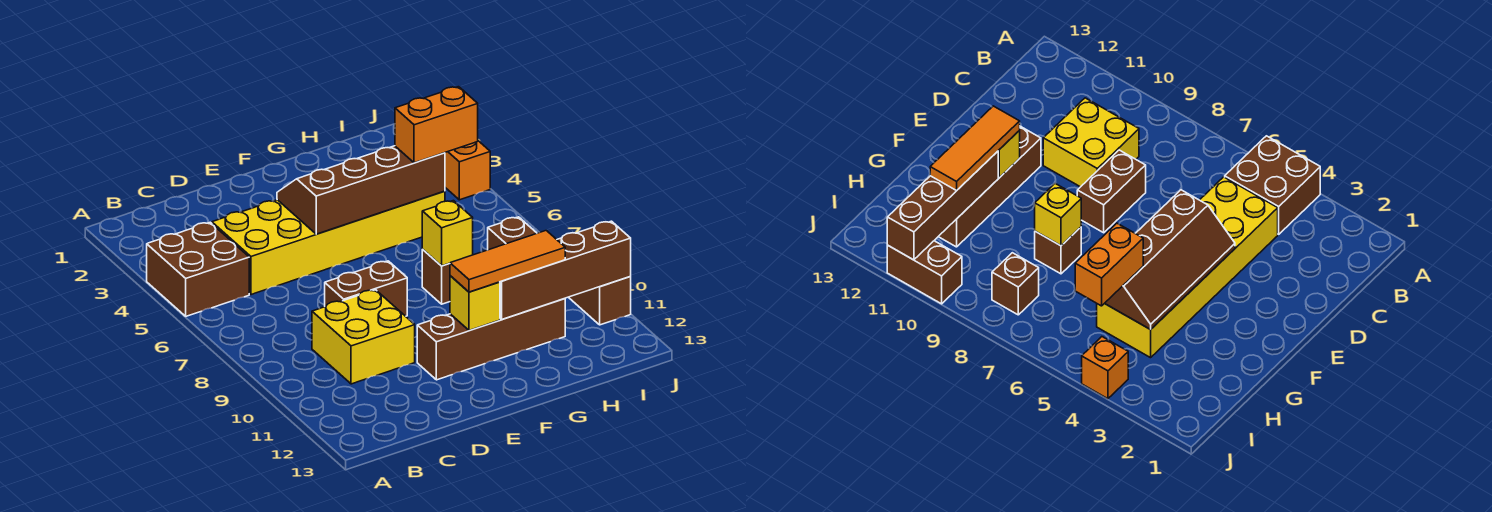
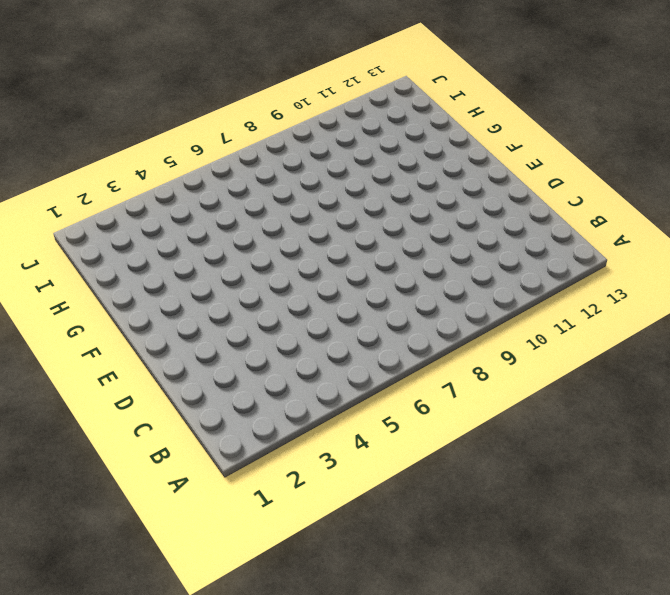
none -> brown 2x2 brick [147,222,249,316]
none -> yellow 2x6 brick [212,191,445,295]
none -> yellow 2x2 brick [312,290,415,384]

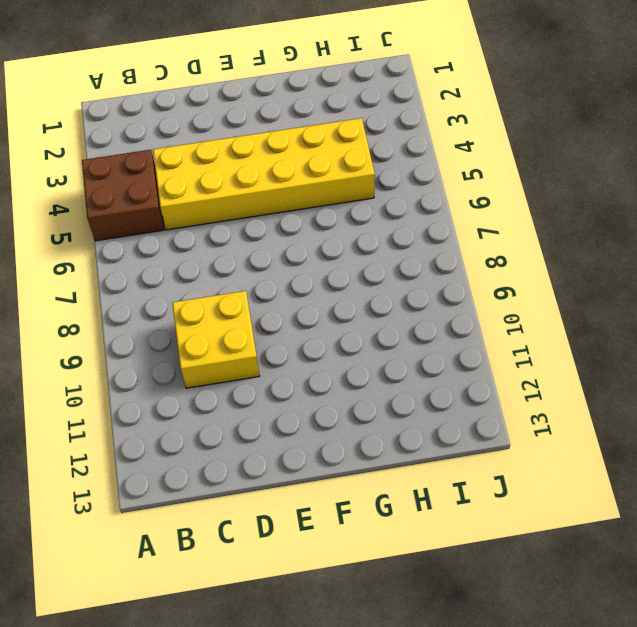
none -> brown 1x2 brick [325,261,407,316]
none -> brown 1x4 brick [417,298,565,380]
none -> brown 1x1 brick [422,250,450,304]

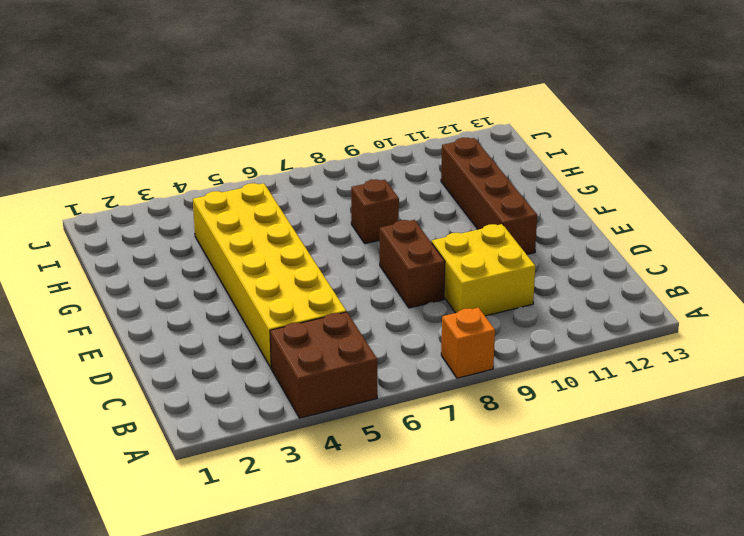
orange 1x1 brick [441,308,495,378] -> orange 1x1 brick moved to [445,141,490,200]
none -> brown 1x1 brick [488,217,537,250]
none -> brown 1x2 brick [569,277,631,325]
none -> brown 2x4 slope [277,146,445,234]

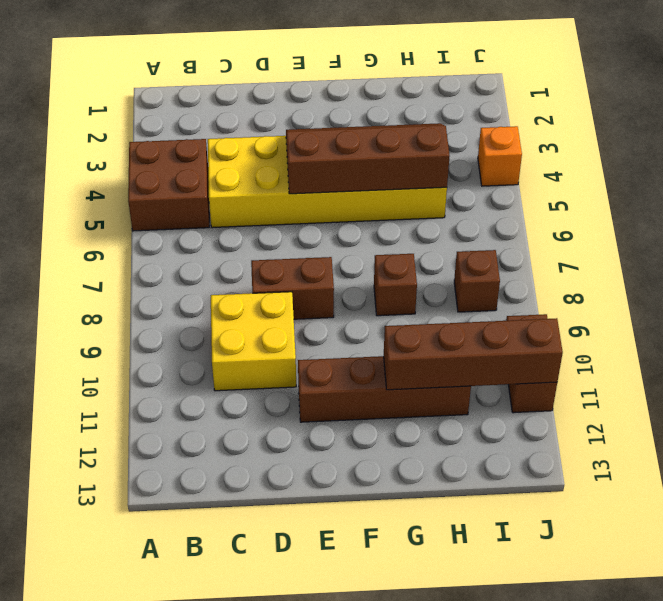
none -> yellow 1x1 brick [450,276,500,331]
none -> yellow 1x1 brick [422,201,473,266]
none -> orange 1x3 tile [450,231,565,292]

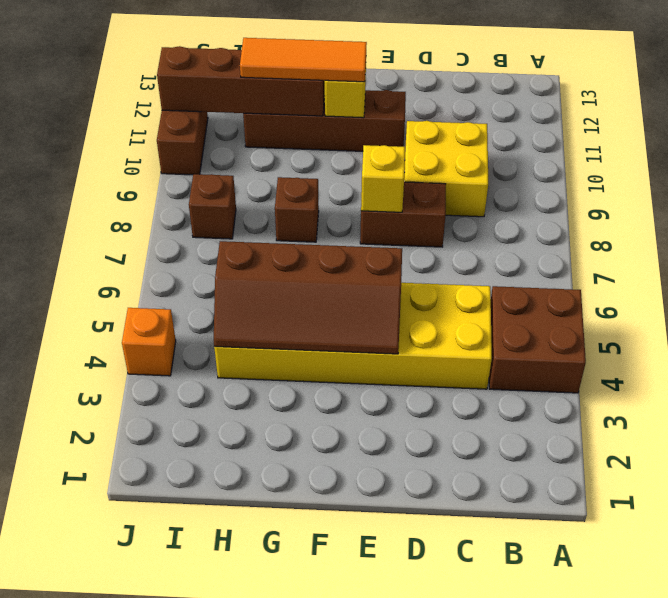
yellow 1x1 brick [361,145,405,212] -> yellow 1x1 brick moved to [422,201,473,266]
none -> orange 1x2 brick [395,87,478,163]

